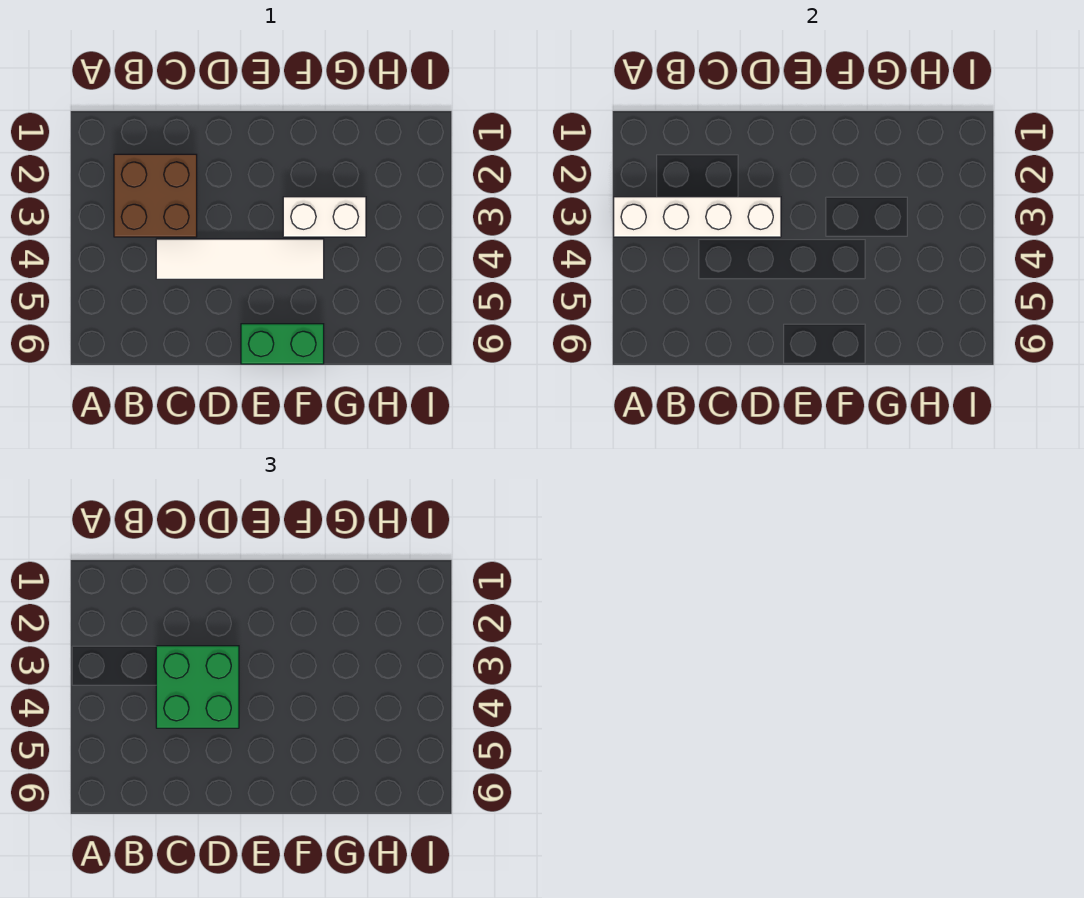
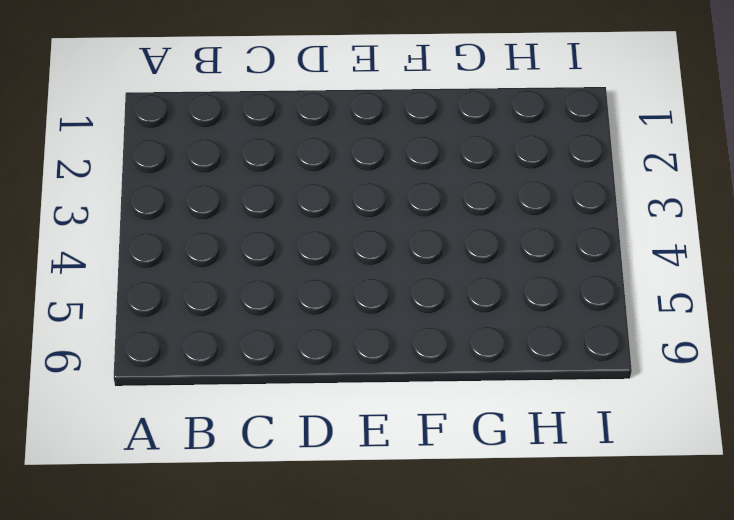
none -> brown 2x2 brick [114,154,197,237]
none -> white 1x4 tile [156,239,324,279]

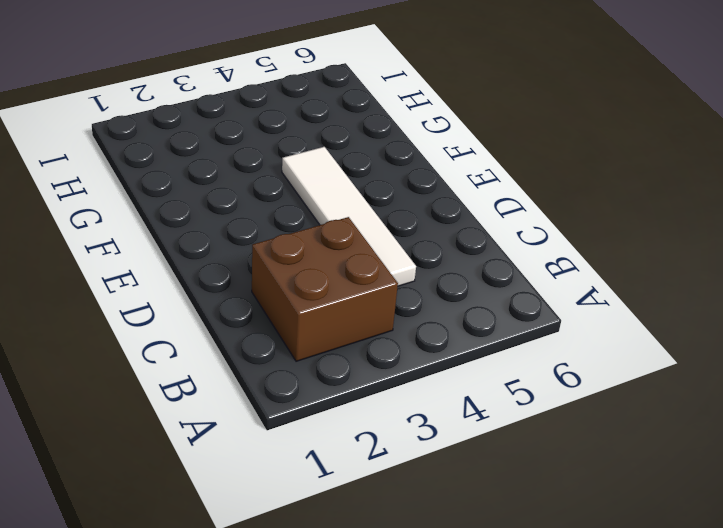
none -> green 1x2 brick [241,324,324,364]
none -> white 1x2 brick [283,197,366,237]

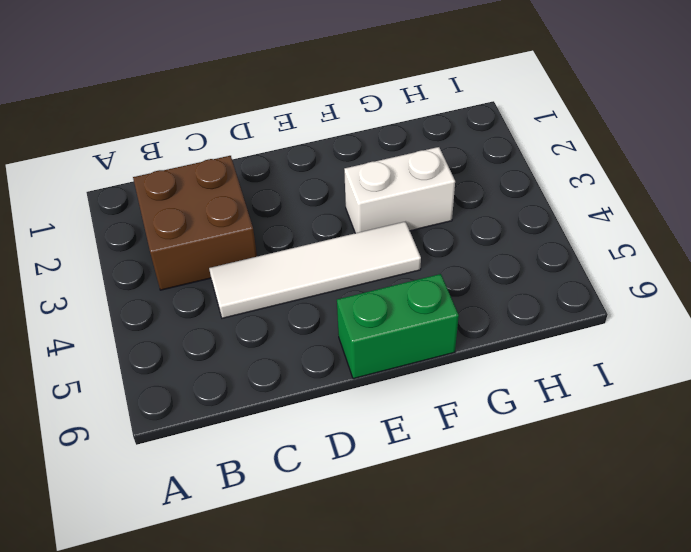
none -> white 1x4 brick [614,197,781,237]
none -> green 2x2 brick [156,646,239,728]

